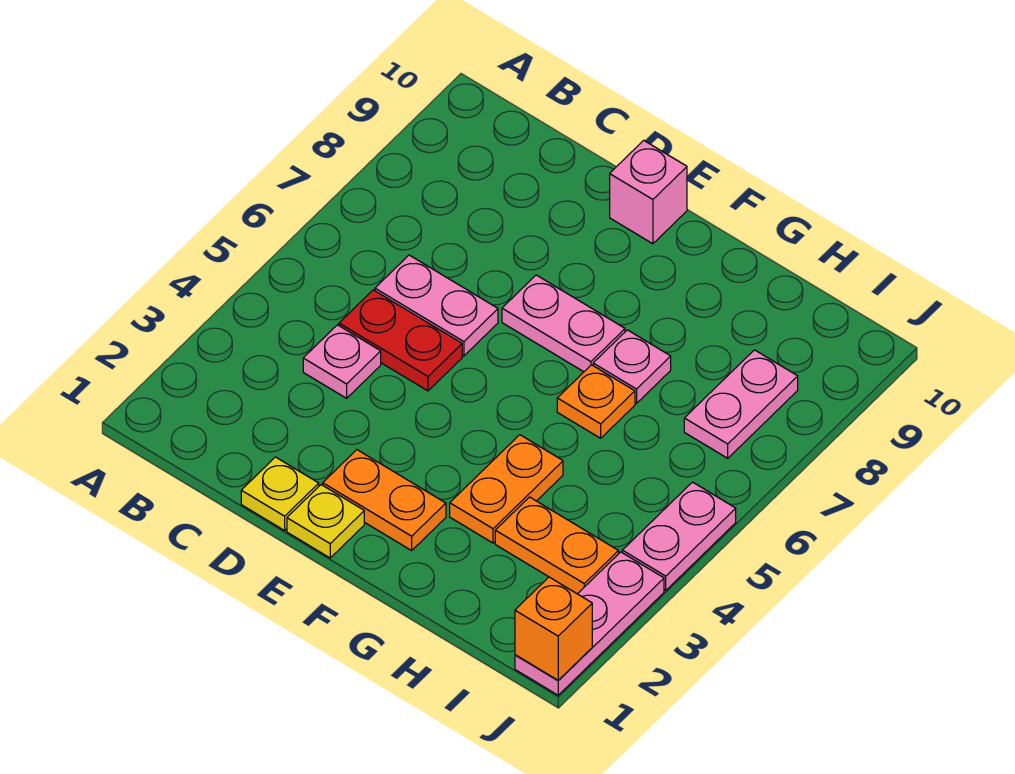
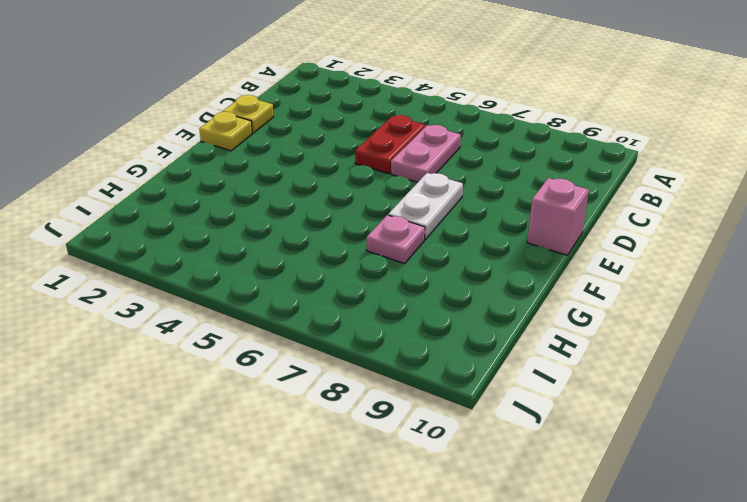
white 1x2 plate [388,173,463,240] -> pink 1x2 plate [502,275,625,372]
none -> pink 1x1 plate [303,325,381,398]
none -> orange 1x2 plate [323,450,446,550]
none -> orange 1x2 plate [450,435,563,543]

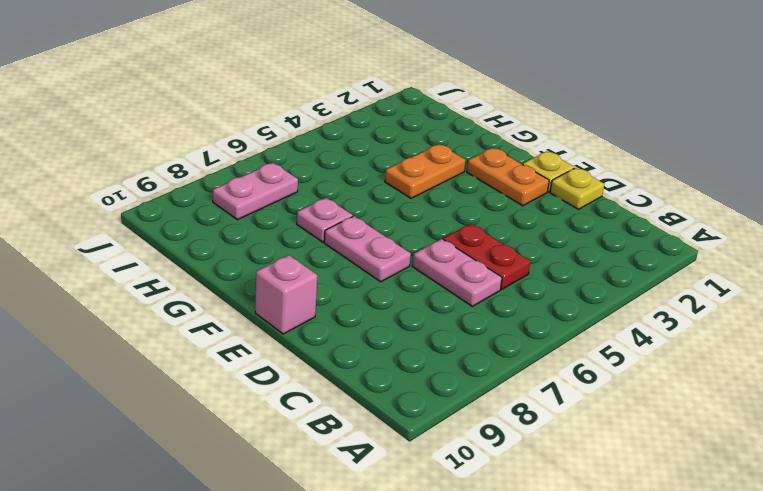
none -> pink 1x1 plate [303,325,381,398]
none -> orange 1x1 plate [557,365,635,438]
none -> orange 1x2 plate [495,497,619,594]

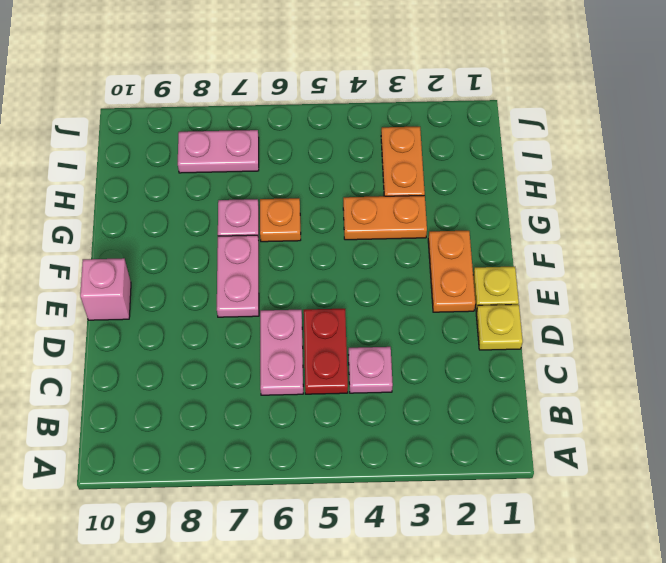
none -> pink 1x3 plate [515,552,664,695]
none -> pink 1x2 plate [622,482,736,590]
none -> orange 1x1 brick [515,577,592,680]

